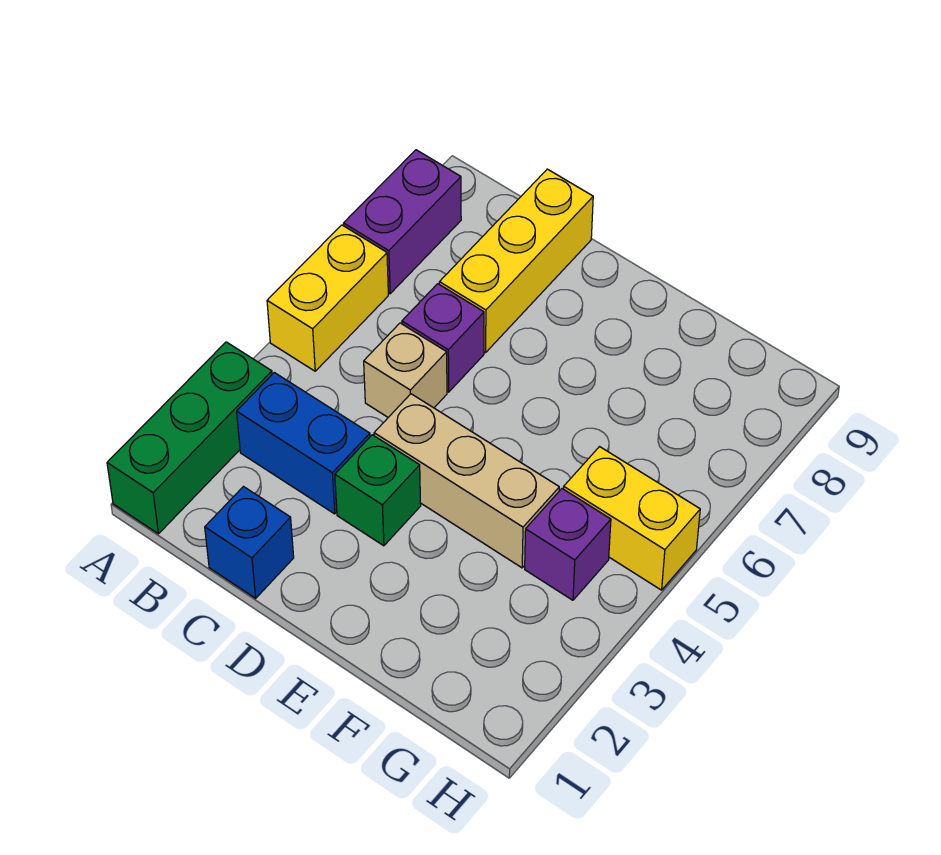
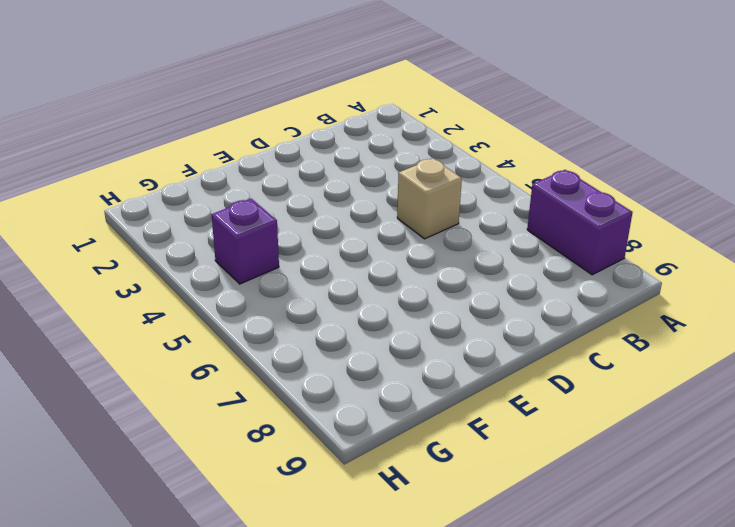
none -> green 1x3 brick [107,342,272,534]
none -> yellow 1x2 brick [267,225,388,371]
none -> blue 1x2 brick [237,373,370,514]

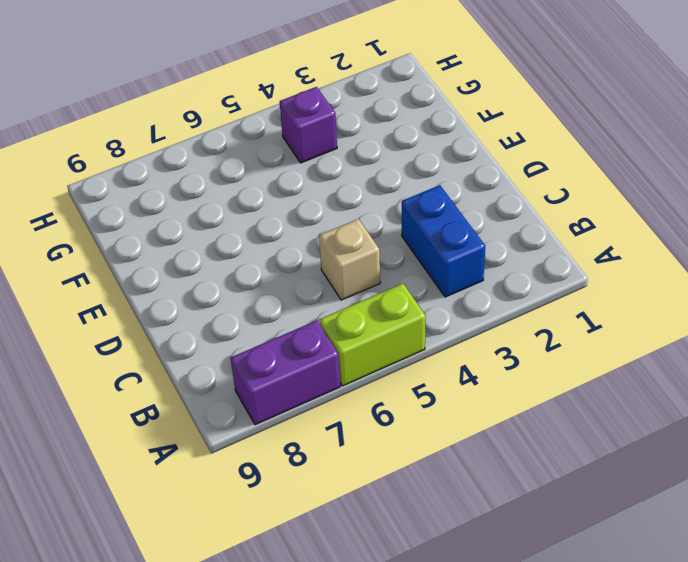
lime 1x2 brick [319,284,426,386] -> yellow 1x2 brick [267,225,388,371]
none -> green 1x3 brick [107,342,272,534]
none -> blue 1x1 brick [205,487,294,598]
none -> purple 1x1 brick [402,284,484,392]

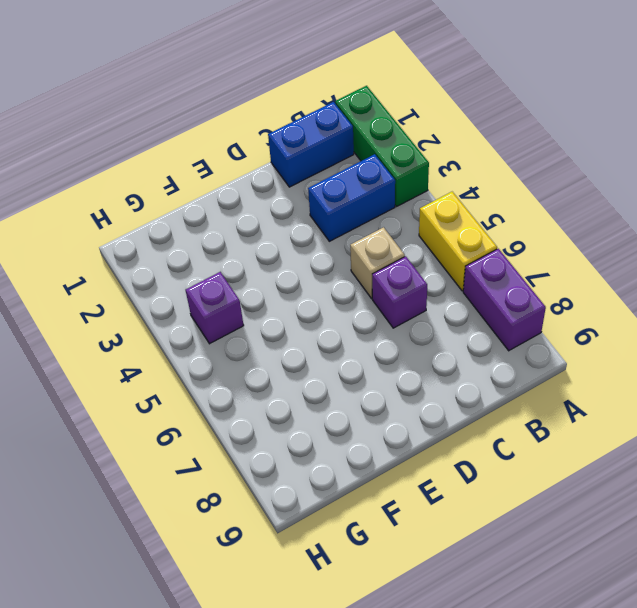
blue 1x2 brick [268,102,354,187] -> blue 1x1 brick [205,487,294,598]
none -> yellow 1x3 brick [439,169,593,353]
none -> green 1x1 brick [335,435,421,546]
none -> tan 1x3 brick [374,394,559,568]

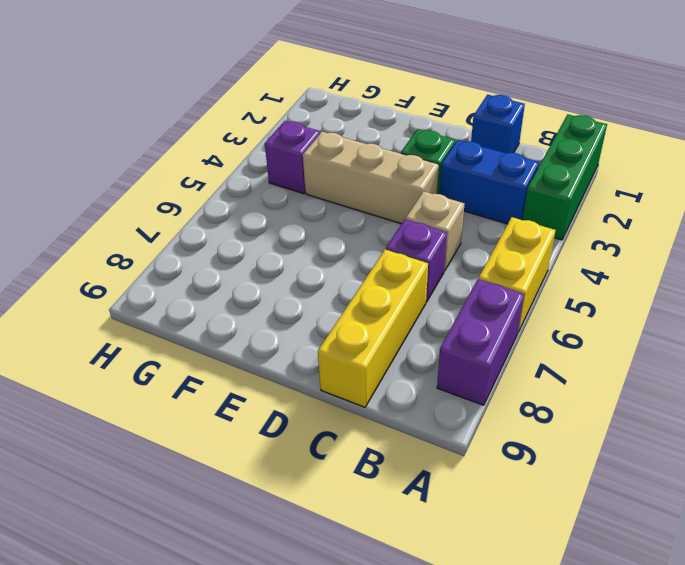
none -> yellow 1x2 brick [564,447,700,590]

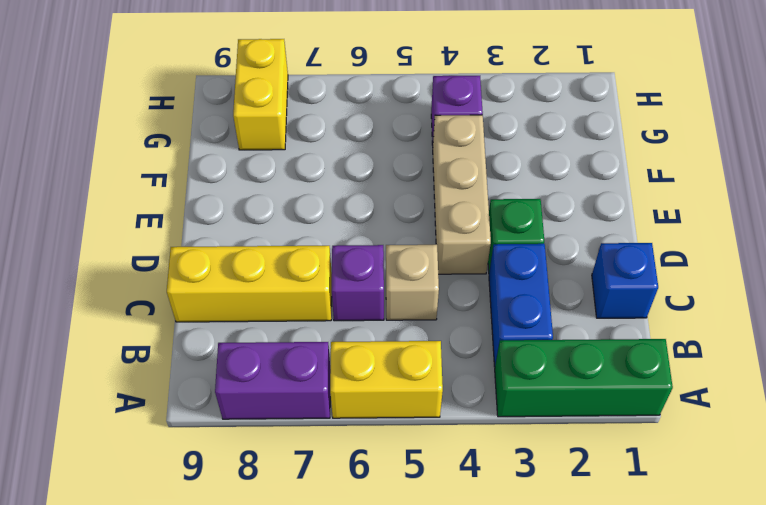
yellow 1x2 brick [233,39,288,150] -> yellow 1x2 brick moved to [564,447,700,590]

